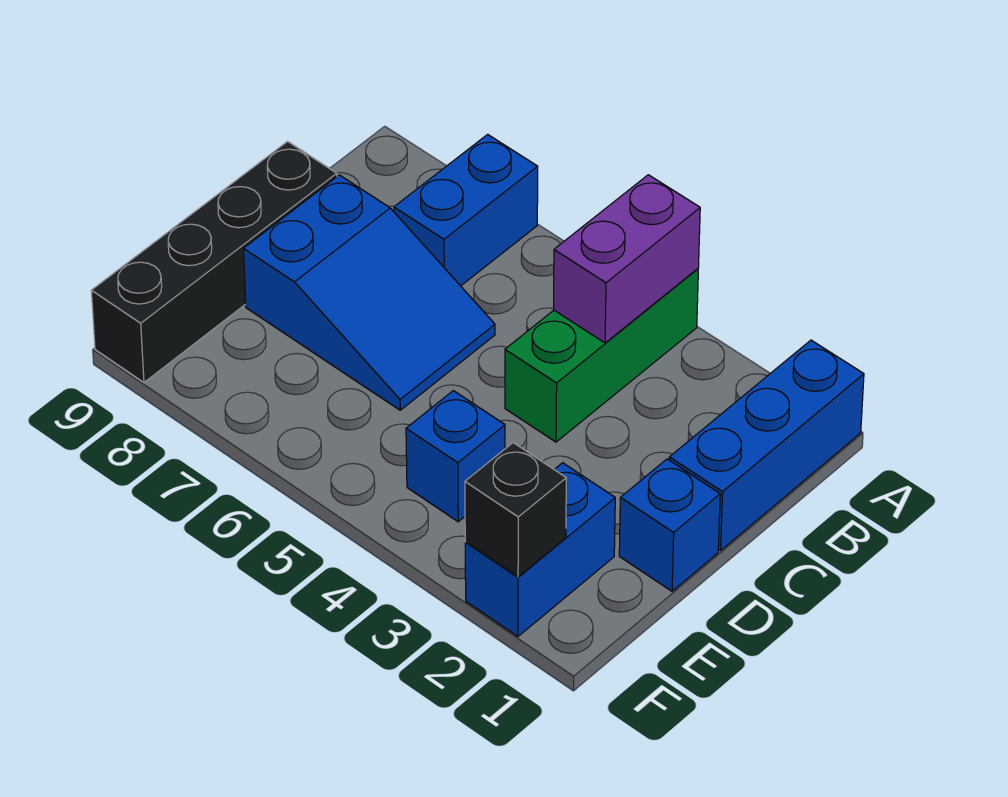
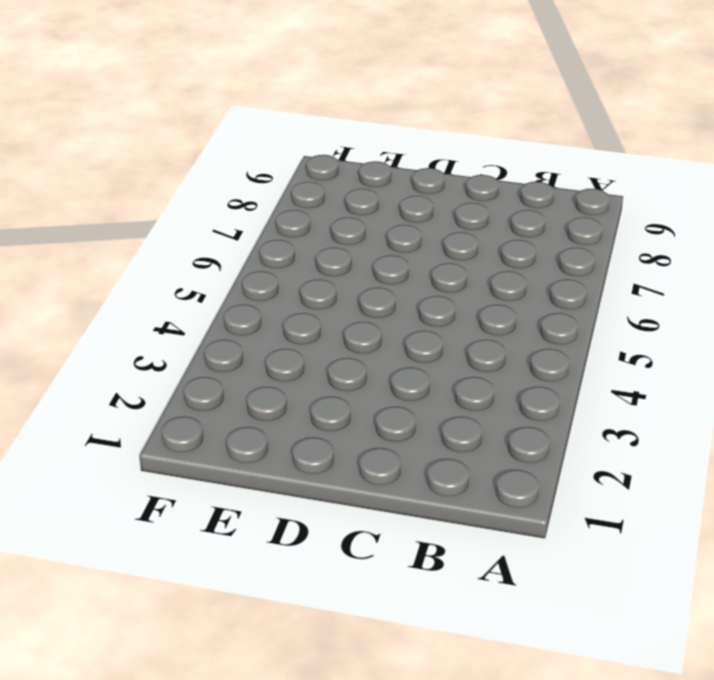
none -> blue 1x3 brick [669,340,864,551]
none -> green 1x3 brick [505,269,698,442]

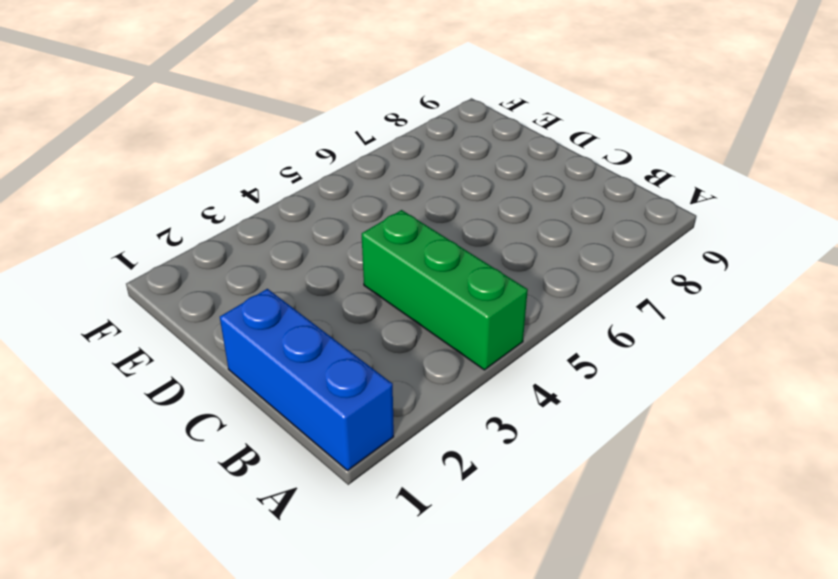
none -> blue 1x2 brick [394,134,538,286]
none -> blue 2x3 slope [244,175,495,410]

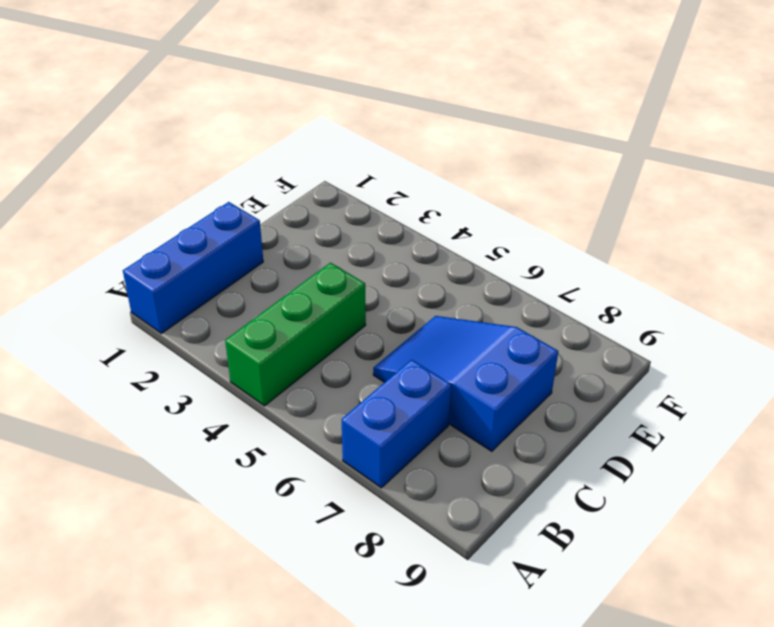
none -> black 1x4 brick [91,142,337,382]
none -> blue 1x1 brick [619,459,720,591]

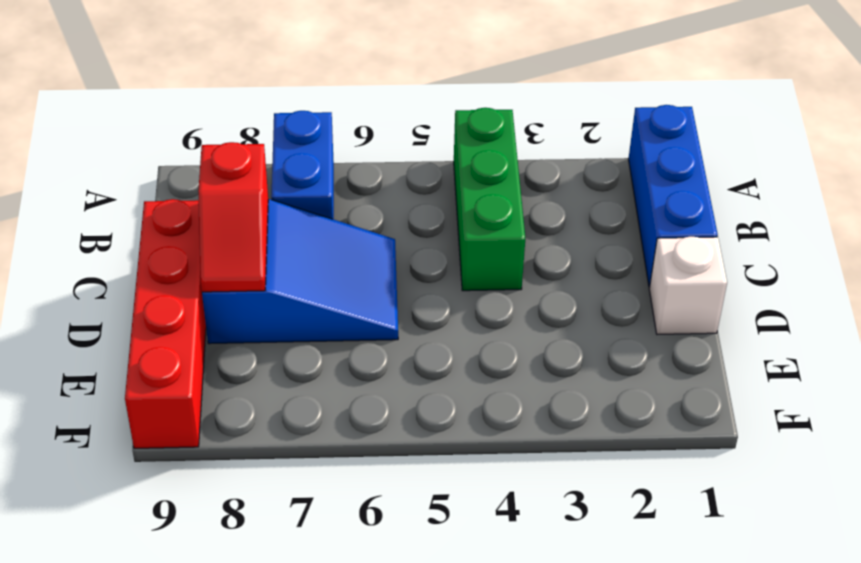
red 1x2 slope [198,142,268,292] -> none
red 1x4 brick [125,199,206,448] -> black 1x4 brick [91,142,337,382]
white 1x1 brick [649,237,727,334] -> blue 1x1 brick [619,459,720,591]
none -> blue 1x2 brick [465,463,615,636]
none -> blue 1x1 brick [406,391,505,522]

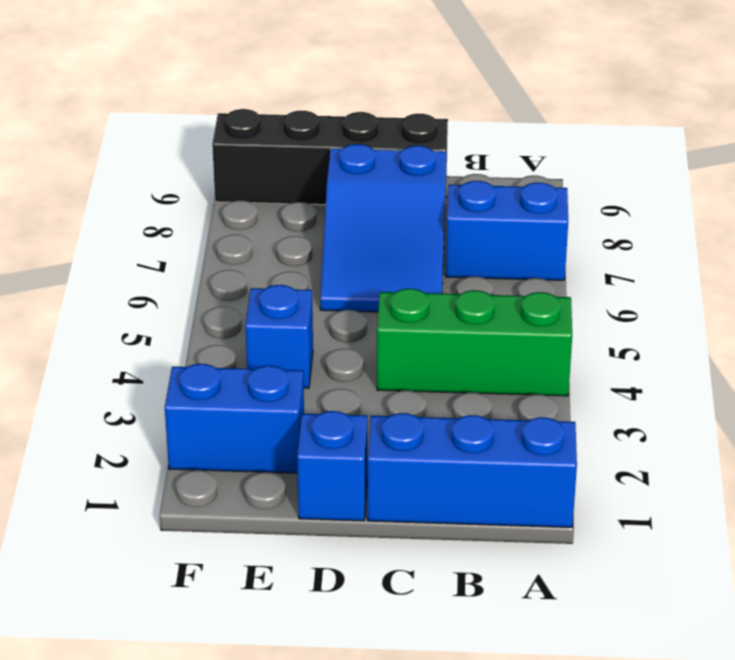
none -> purple 1x2 brick [554,175,700,343]
none -> black 1x1 brick [465,443,566,577]

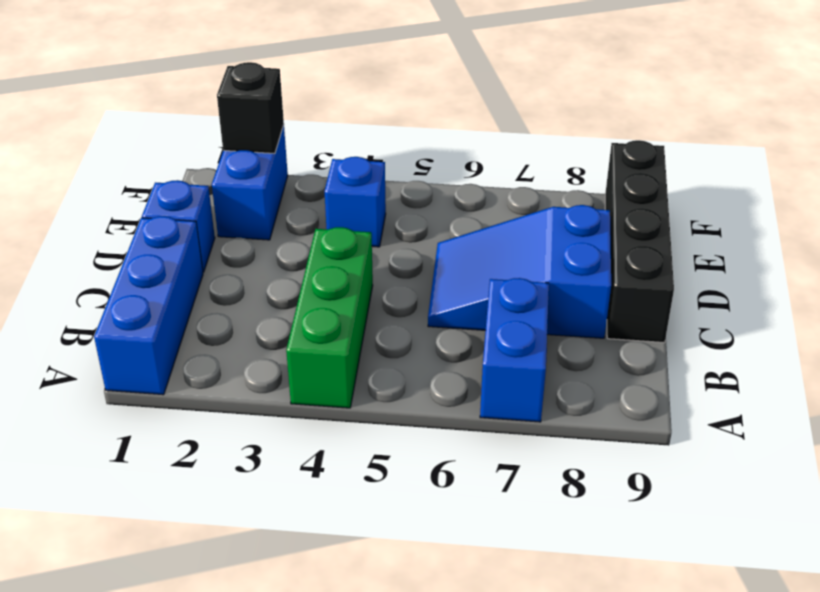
none -> purple 1x2 brick [554,175,700,343]

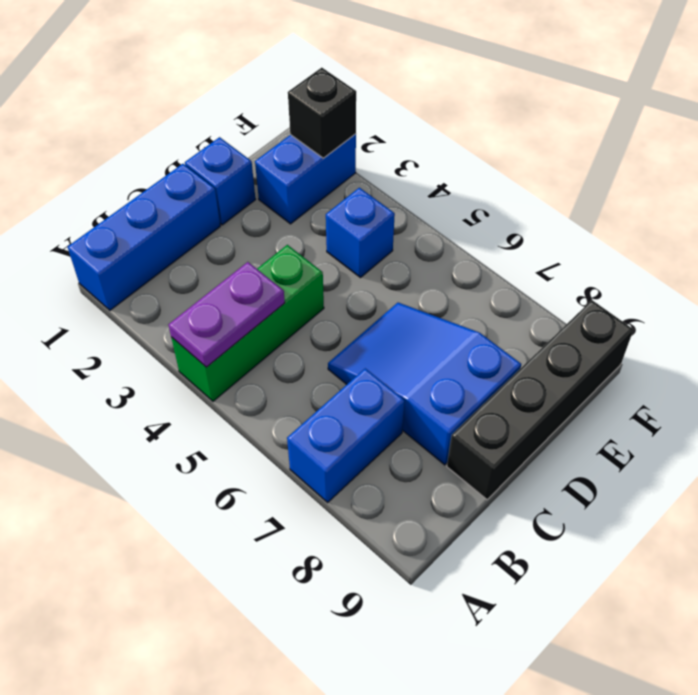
purple 1x2 plate [168,262,285,367] -> purple 1x2 brick [554,175,700,343]

